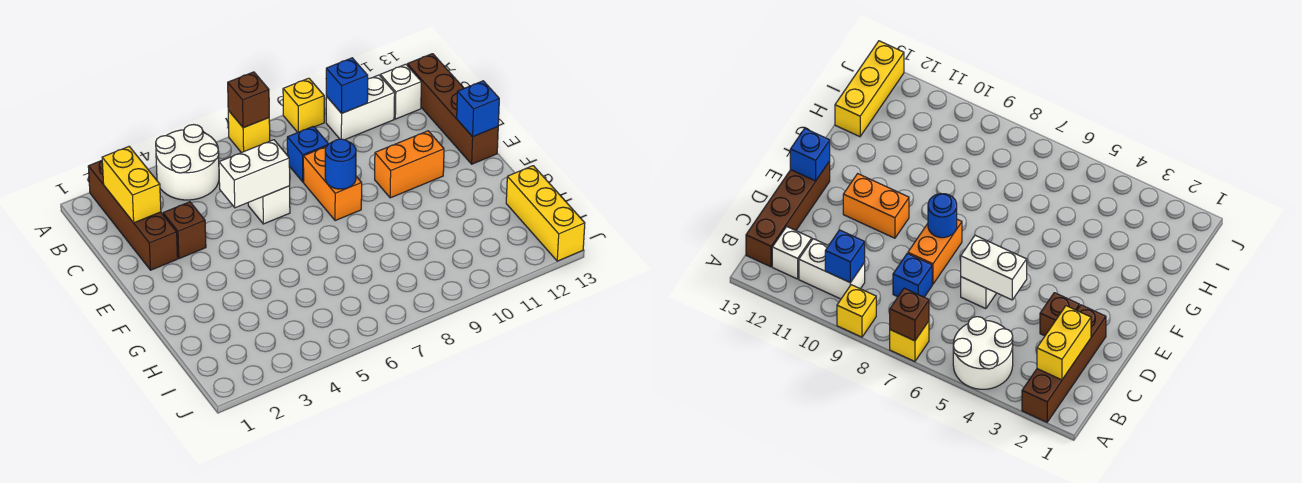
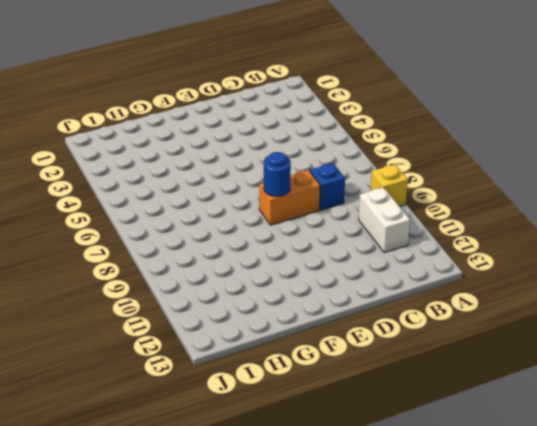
none -> brown 1x4 brick [88,161,178,270]
none -> white 2x2 round brick [156,125,219,200]
none -> yellow 1x1 brick [228,111,270,153]

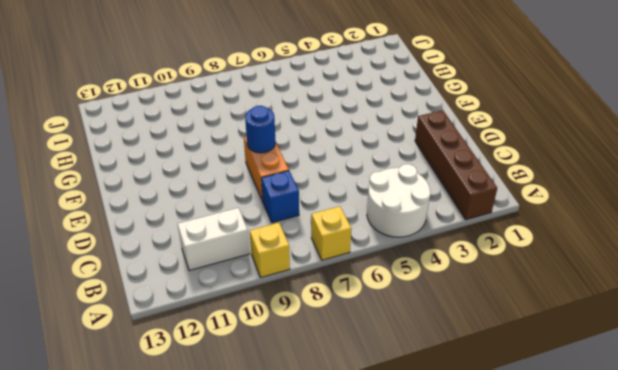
none -> white 1x1 brick [380,64,421,119]
none -> brown 1x4 brick [407,54,498,164]
none -> brown 1x1 brick [163,202,206,259]

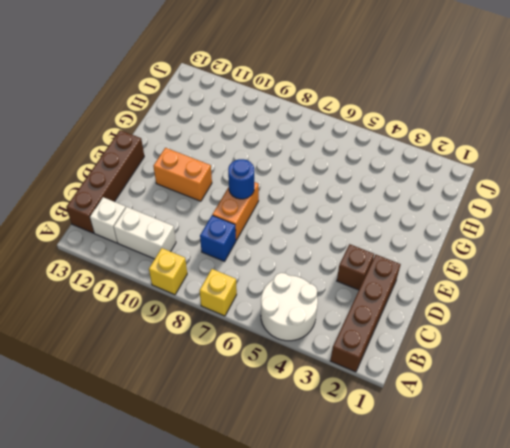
none -> white 1x1 brick [248,186,290,224]
none -> yellow 1x3 brick [506,166,585,261]
none -> brown 1x1 brick [228,72,269,128]

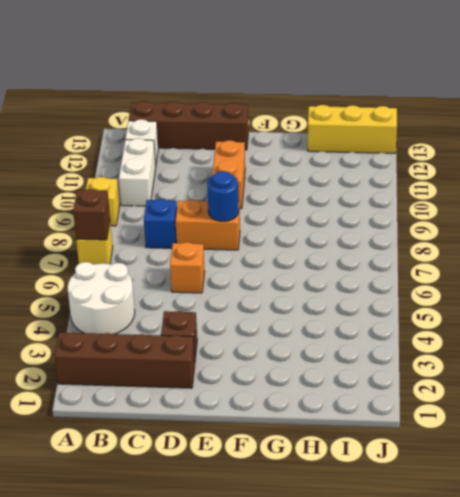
orange 1x1 brick [170,242,205,293] -> white 1x1 brick [248,186,290,224]
none -> yellow 1x2 brick [102,147,161,223]
none -> blue 1x1 brick [326,58,368,113]
none -> white 1x2 brick [219,140,290,208]

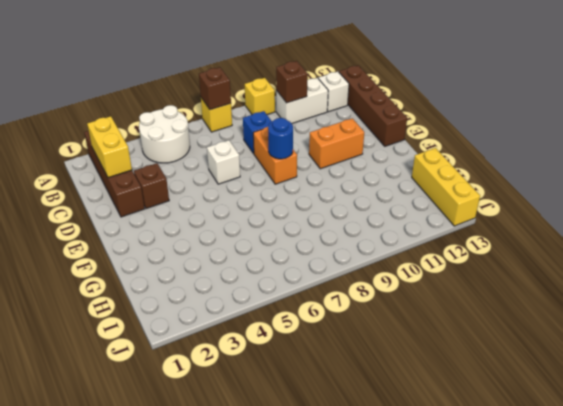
brown 1x1 brick [276,61,308,103] -> blue 1x1 brick [326,58,368,113]
none -> white 1x2 brick [219,140,290,208]
none -> blue 1x1 brick [457,81,499,137]

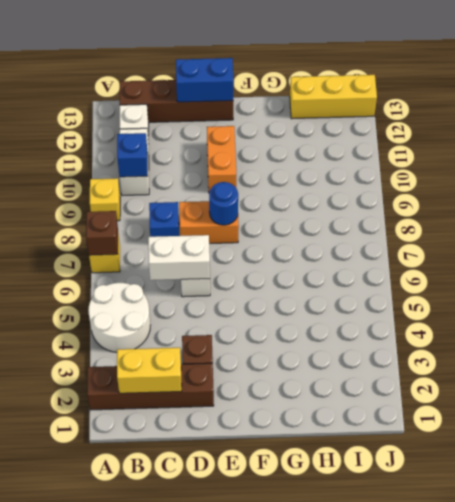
white 1x2 brick [148,235,210,280] -> white 1x2 brick turned to [219,140,290,208]
blue 1x2 brick [176,58,234,102] -> blue 1x1 brick [457,81,499,137]

